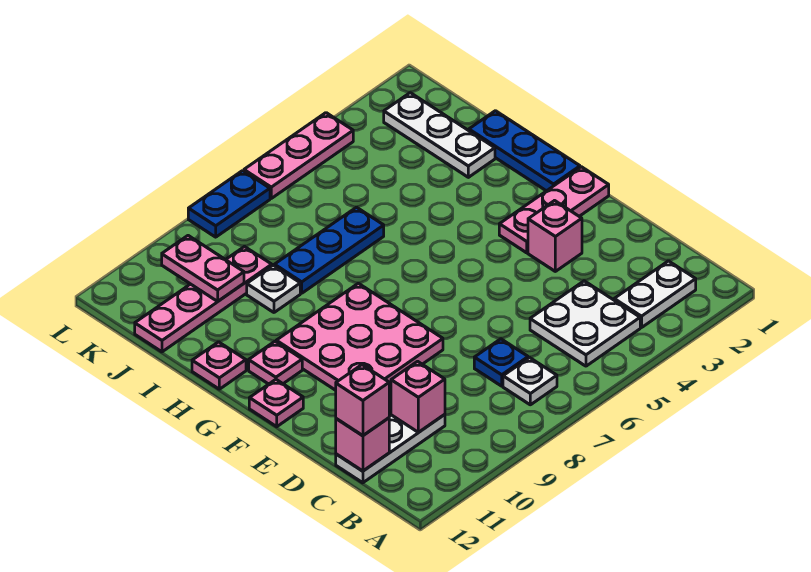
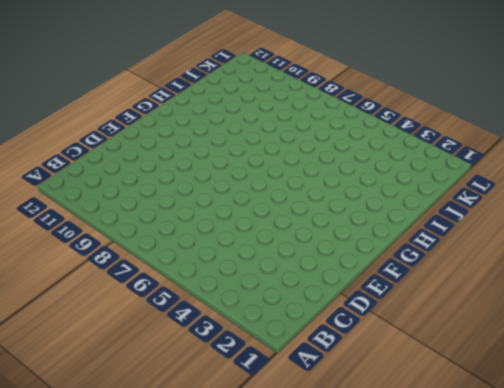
none -> white 1x2 plate [614,261,696,328]
none -> white 2x2 plate [530,281,640,366]
none -> white 1x1 plate [503,358,557,405]

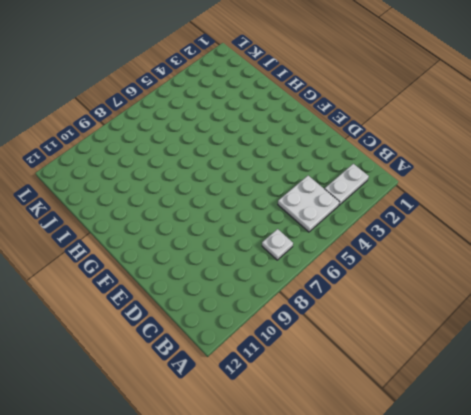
none -> blue 1x1 plate [474,339,528,386]
none -> white 1x3 plate [336,414,445,483]
none -> pink 1x1 brick [528,201,582,271]

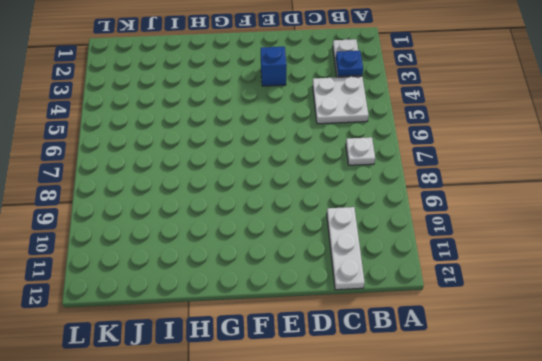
blue 1x1 plate [336,51,363,76] -> blue 1x1 plate moved to [474,339,528,386]
blue 1x1 brick [261,47,287,86] -> pink 1x1 brick [528,201,582,271]
none -> pink 3x3 plate [276,283,443,390]
none -> pink 1x3 plate [499,167,609,253]
none -> pink 1x1 plate [249,380,303,427]

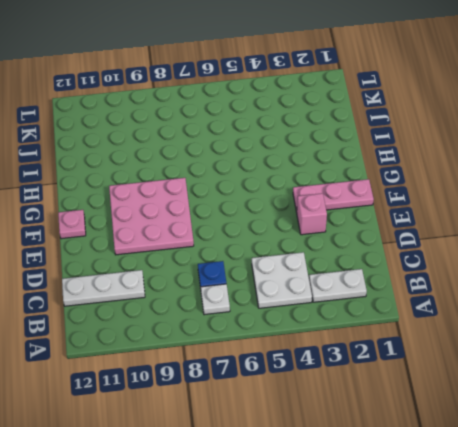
none -> blue 1x3 plate [469,111,580,191]
none -> pink 1x1 plate [249,342,302,384]
none -> pink 1x1 plate [192,342,246,389]

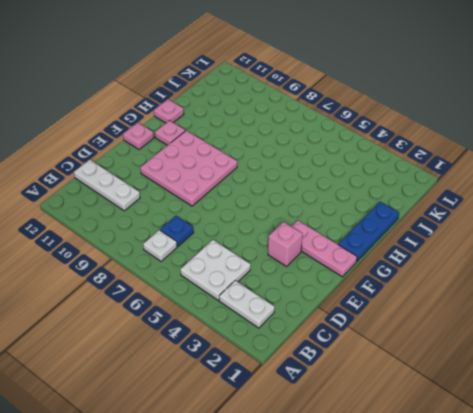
none -> white 1x3 plate [384,93,495,177]
none -> blue 1x3 plate [274,207,384,293]
none -> white 1x1 plate [247,265,300,312]

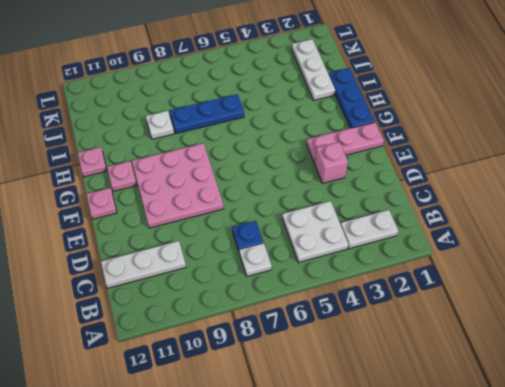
none -> pink 1x4 plate [135,247,272,352]
none -> pink 1x3 plate [244,113,353,198]
none -> blue 1x2 plate [188,171,270,237]

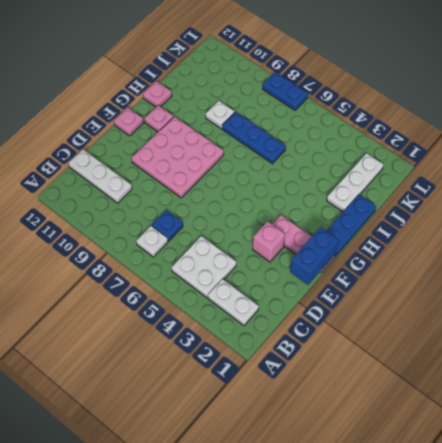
blue 1x2 brick [290,227,339,285] -> none
none -> pink 1x4 plate [135,247,272,352]
none -> pink 1x3 plate [244,113,353,198]
none -> pink 1x1 brick [391,361,445,432]

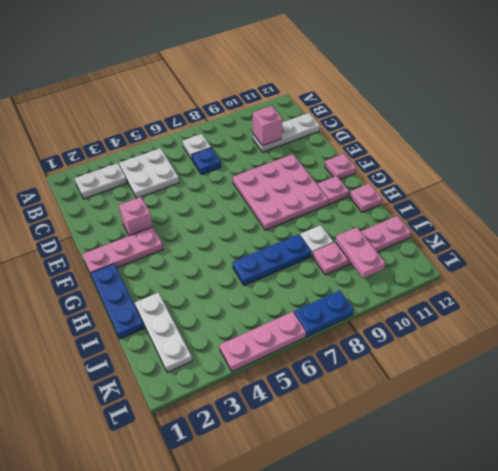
none -> pink 1x1 brick [336,418,389,471]
none -> pink 1x1 brick [336,365,389,436]

